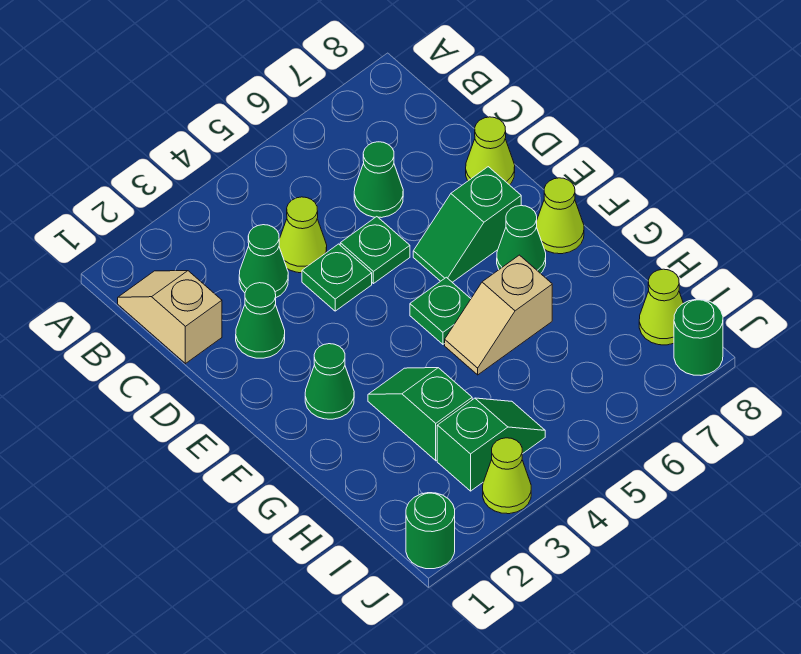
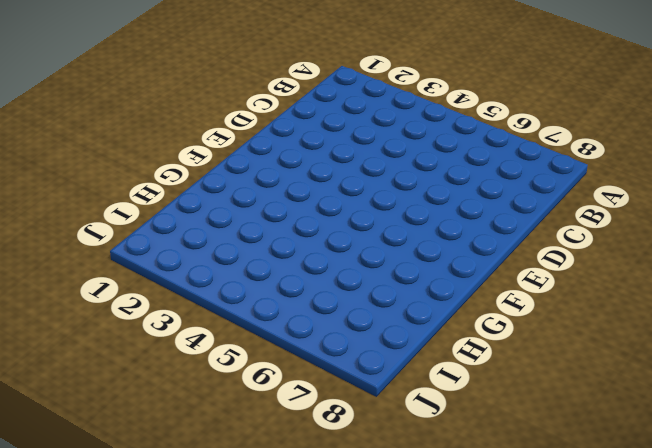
none -> tan 1x2 slope [118,271,222,364]
none -> green 1x1 cone [239,225,288,297]
none -> lime 1x1 cone [279,197,327,273]

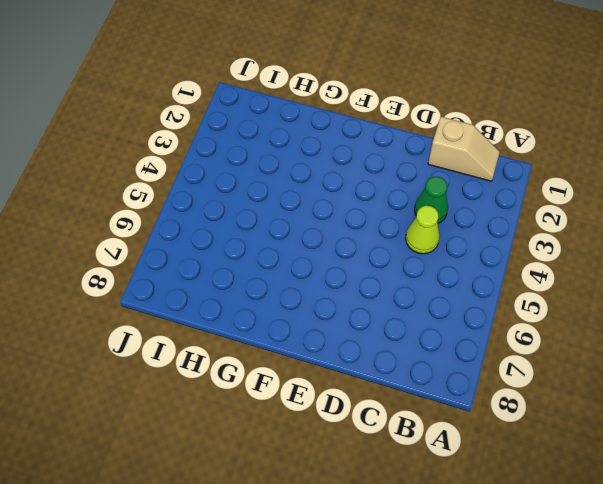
none -> green 1x1 cone [354,142,403,218]
none -> green 1x1 cone [236,283,285,358]
none -> green 1x1 plate [302,244,372,311]

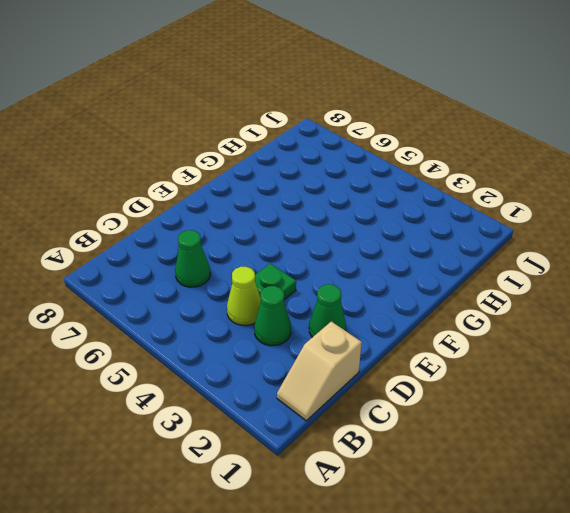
none -> green 1x1 plate [340,217,410,284]
none -> lime 1x1 cone [466,117,515,185]
none -> green 1x2 slope [413,167,521,282]

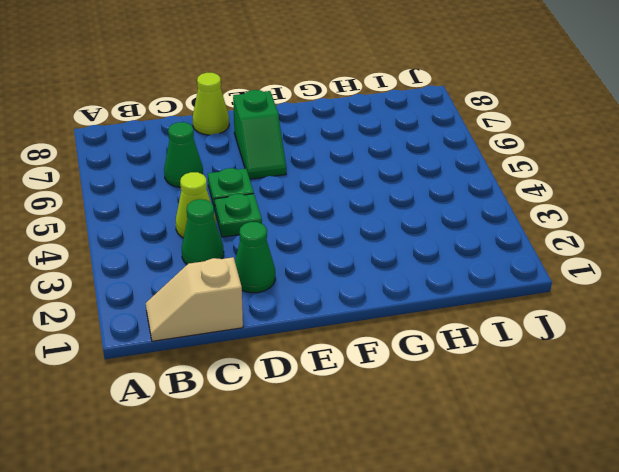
none -> green 1x1 cone [305,344,354,419]
none -> green 1x1 plate [410,277,471,344]
none -> green 1x1 cone [497,206,546,273]

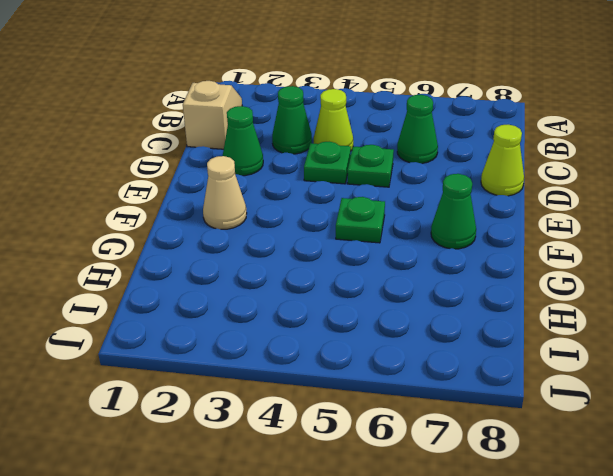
tan 1x1 cone [203,156,247,229] -> green 1x1 cone [305,344,354,419]
none -> green 1x2 slope [413,167,521,282]
none -> lime 1x1 cone [537,178,584,254]
none -> green 1x2 slope [368,368,472,461]

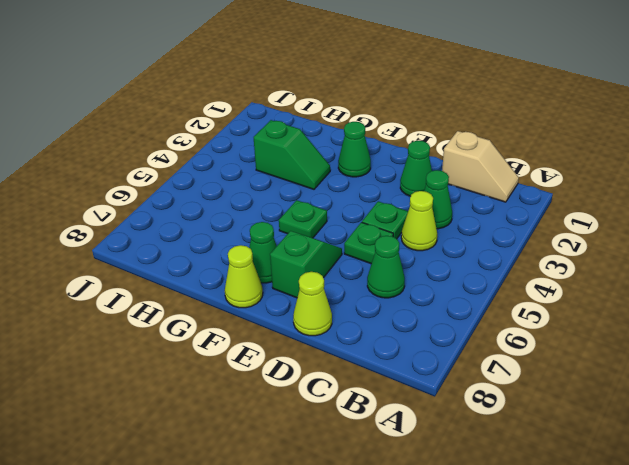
none -> tan 1x2 slope [445,255,552,375]
none -> green 1x2 slope [437,398,545,491]
none -> lime 1x1 cone [639,269,683,345]

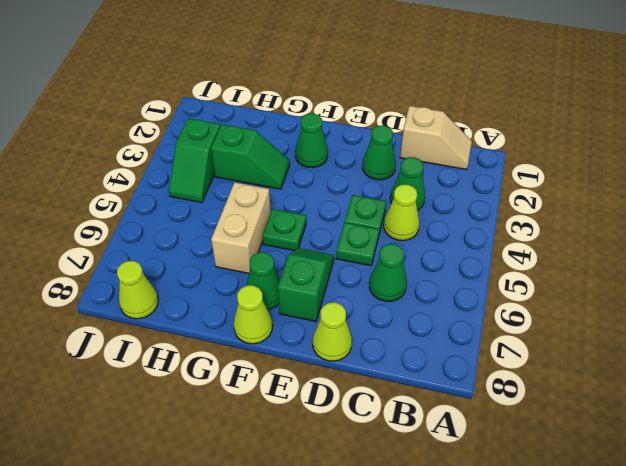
tan 1x2 brick [211,182,271,274] -> tan 1x2 slope [445,255,552,375]
none -> green 1x1 round brick [406,493,455,569]
none -> lime 1x1 cone [483,438,531,514]
none -> green 1x1 round brick [674,299,723,375]

